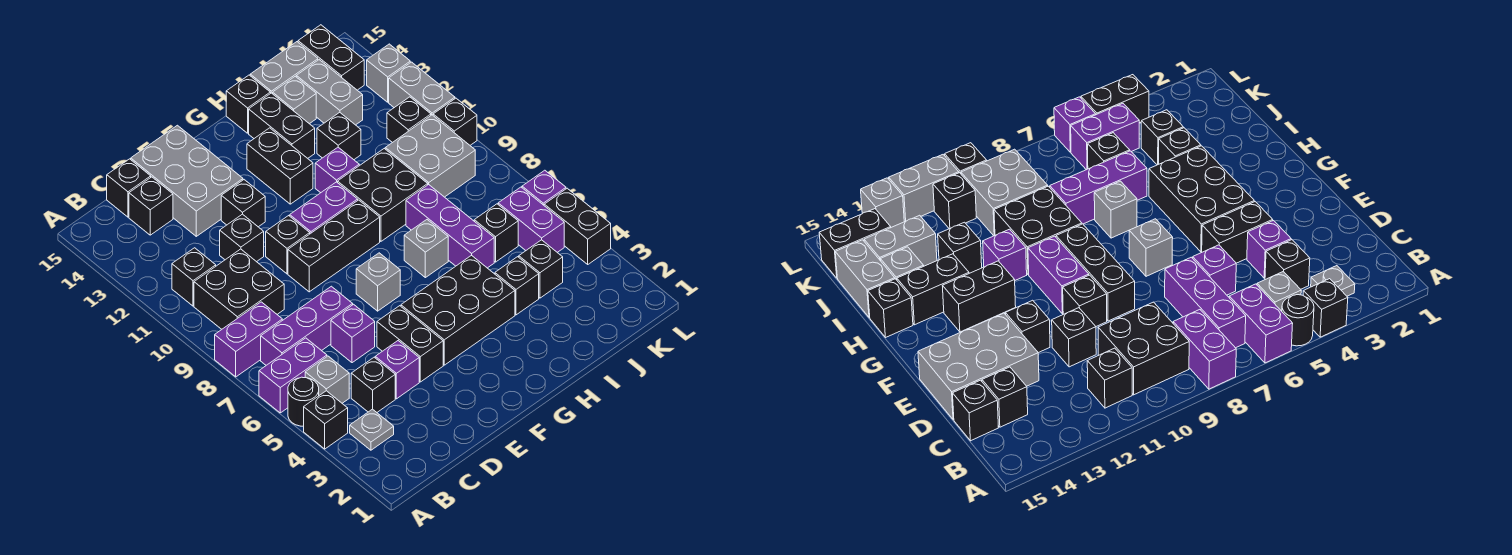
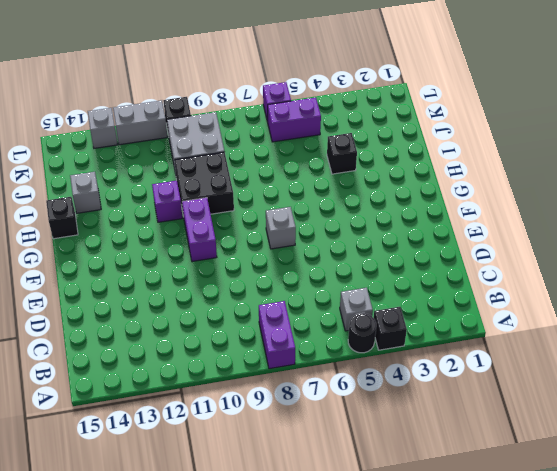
none -> purple 1x2 brick [259,338,327,413]
none -> grey 1x1 plate [350,409,394,450]
none -> purple 1x3 brick [261,286,353,365]
none -> black 2x2 brick [194,249,284,329]

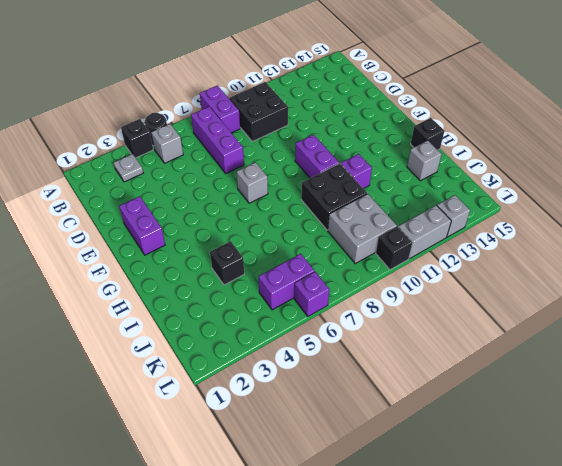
purple 1x2 brick [119,196,165,255] -> purple 1x2 brick moved to [259,338,327,413]
none -> black 1x1 brick [172,248,216,306]
none -> black 1x1 brick [351,357,395,412]
none -> black 1x1 brick [129,177,173,235]
none -> black 1x1 brick [107,159,151,217]

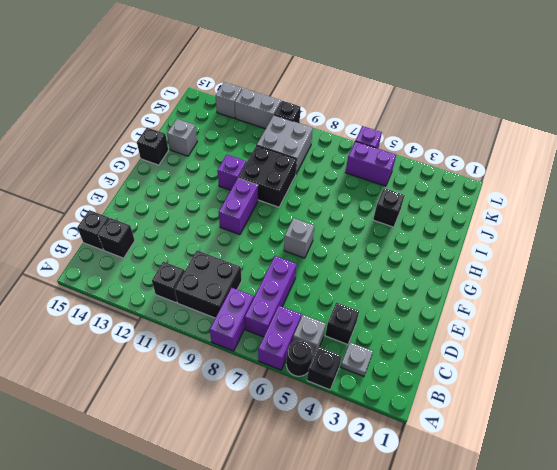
none -> purple 1x1 brick [375,341,419,399]
none -> purple 1x1 brick [331,304,375,363]
none -> black 1x1 brick [220,214,264,262]
none -> grey 2x3 brick [131,125,243,236]

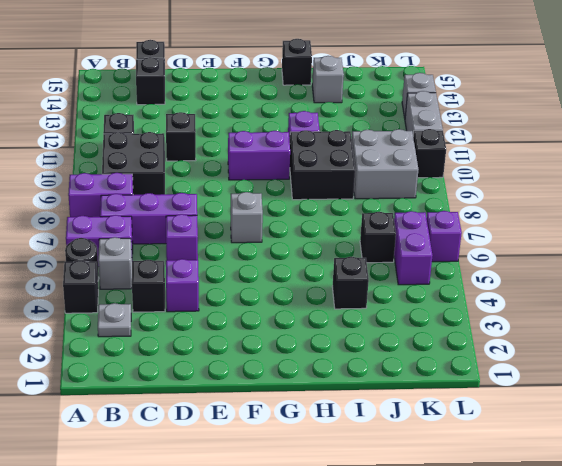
none -> grey 2x3 brick [131,125,243,236]
none -> black 1x2 brick [377,306,443,382]
none -> black 1x3 brick [288,200,380,292]
none -> black 1x1 brick [266,216,310,274]

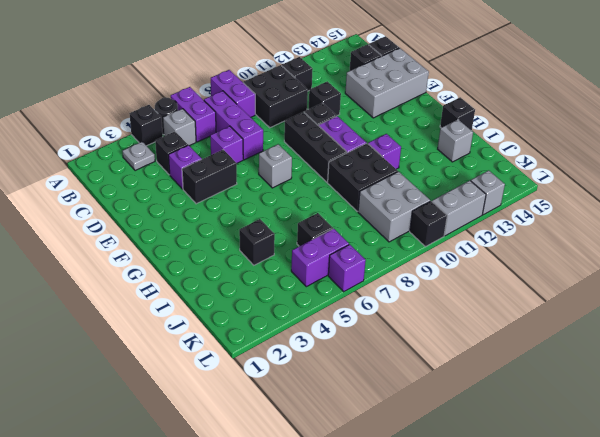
none -> black 1x1 brick [221,180,265,227]
none -> black 2x3 brick [401,255,515,365]
none -> black 1x2 brick [247,128,313,204]
none -> grey 1x1 brick [404,220,448,278]

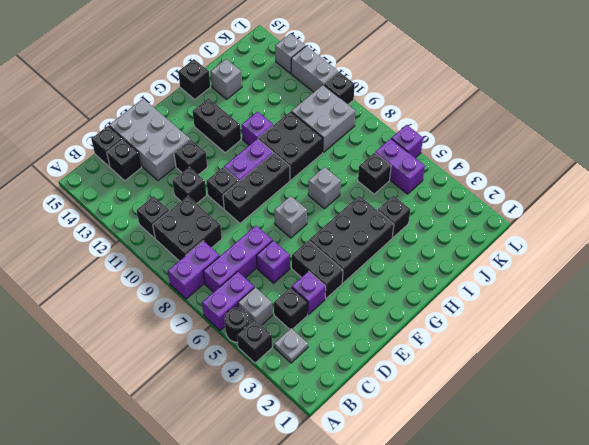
none -> black 1x2 brick [249,93,315,158]
none -> purple 1x3 brick [406,185,494,268]
none -> black 1x1 brick [317,112,361,160]
none -> grey 1x2 brick [250,42,318,94]

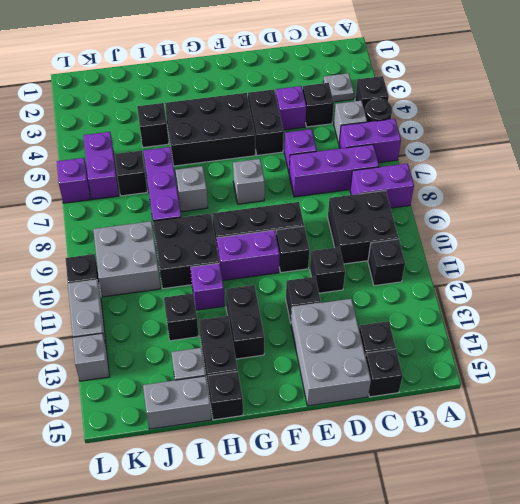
none -> black 1x1 brick [519,240,563,298]
none -> grey 1x2 brick [296,60,363,125]
none -> black 1x1 brick [387,97,431,143]
none -> black 1x2 brick [298,25,364,90]

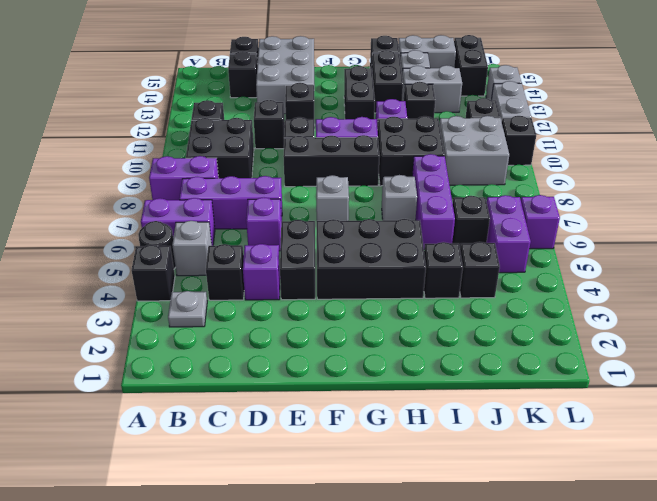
grey 1x2 brick [402,65,462,113] -> grey 1x2 brick turned to [296,60,363,125]
none -> black 1x2 brick [544,188,611,264]

